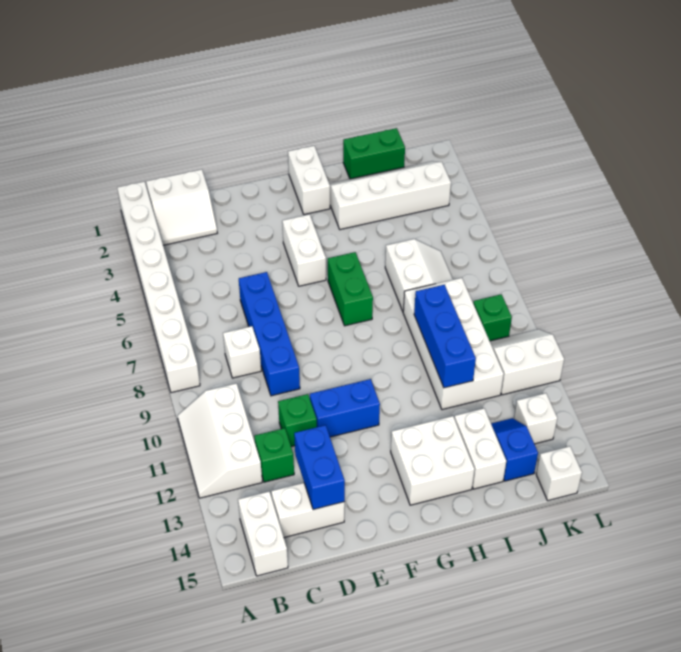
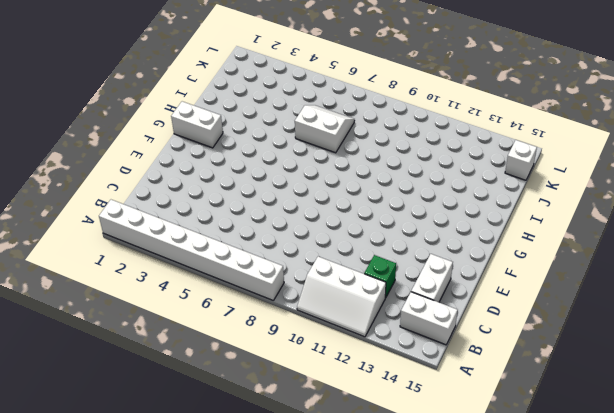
none -> white 2x2 slope [146,169,217,245]
none -> white 1x1 brick [223,326,261,378]
none -> blue 1x4 brick [239,272,300,396]

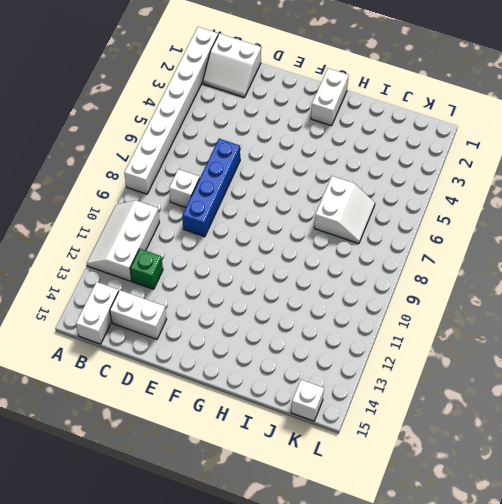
none -> green 1x1 brick [278,394,317,447]
none -> blue 1x2 brick [310,379,380,437]
none -> white 1x2 brick [282,214,326,286]

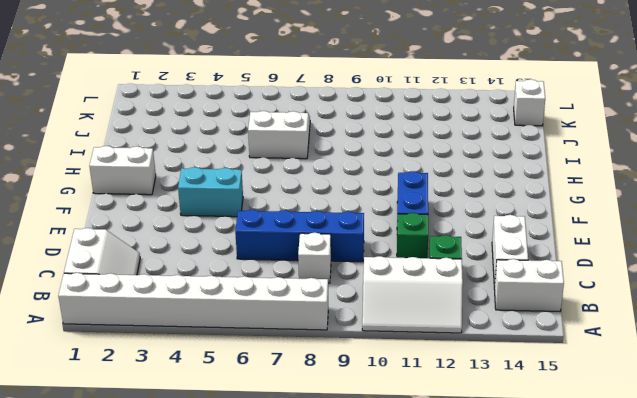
cyan 1x2 brick [178,167,243,217] -> white 1x2 brick [282,214,326,286]
none -> green 1x2 brick [328,252,373,326]
none -> white 2x2 brick [391,416,475,505]
none -> white 2x4 slope [329,161,451,230]

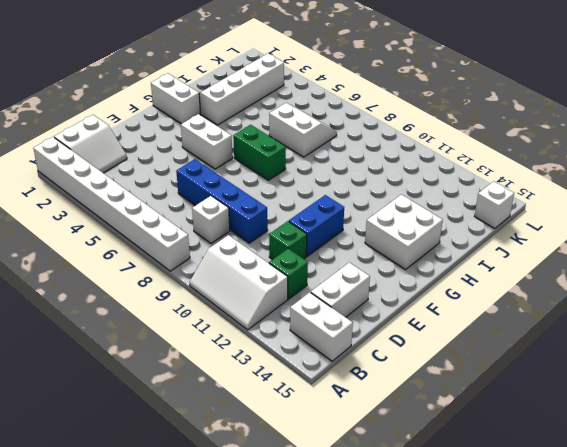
none -> green 1x2 brick [343,128,405,179]
none -> white 2x4 brick [403,278,504,410]
none -> white 1x2 brick [454,408,506,489]

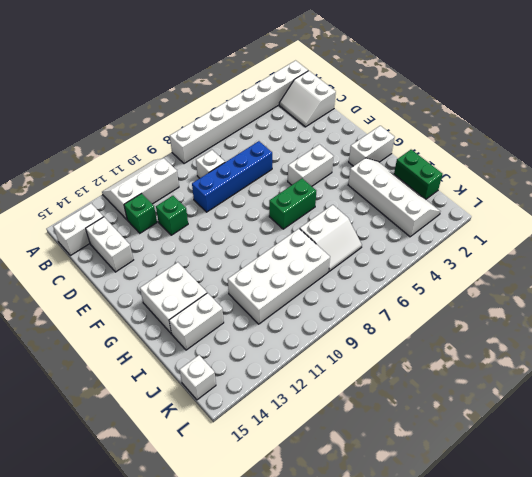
none -> blue 1x2 brick [310,379,380,437]
none -> blue 1x2 slope [491,418,538,481]
none -> green 1x1 brick [473,294,512,341]

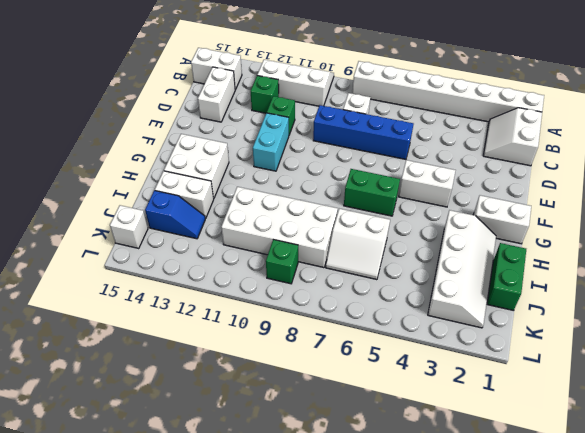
cyan 1x2 brick [253,113,289,171] -> blue 1x2 brick [310,379,380,437]
none -> white 2x2 slope [490,329,564,395]
none -> white 1x1 brick [514,393,557,444]
none -> blue 1x2 brick [294,425,345,510]

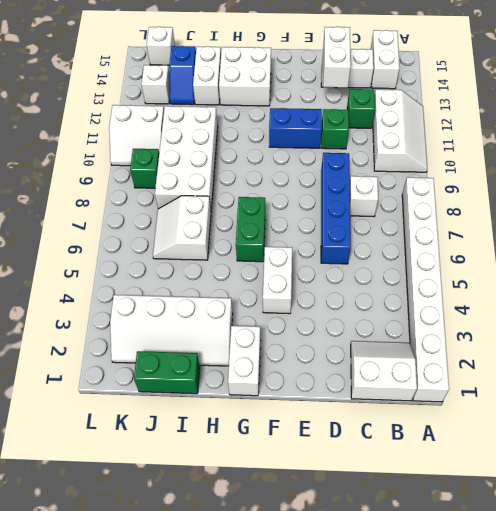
white 1x2 brick [323,27,351,88] -> blue 1x2 brick [294,425,345,510]
none -> blue 1x3 brick [414,285,476,388]

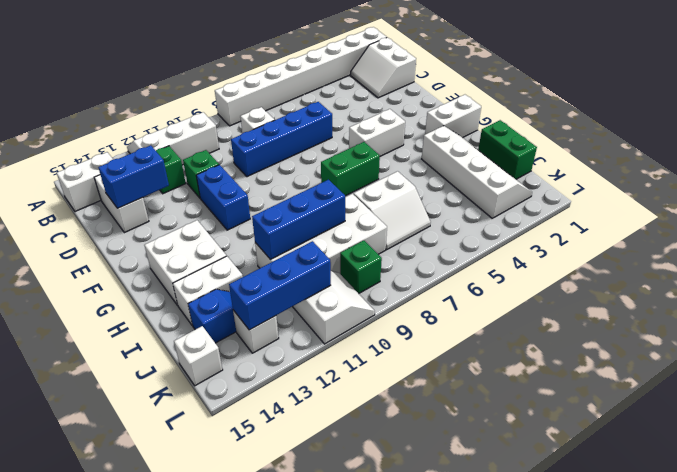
blue 1x3 brick [229,241,331,330] -> none

